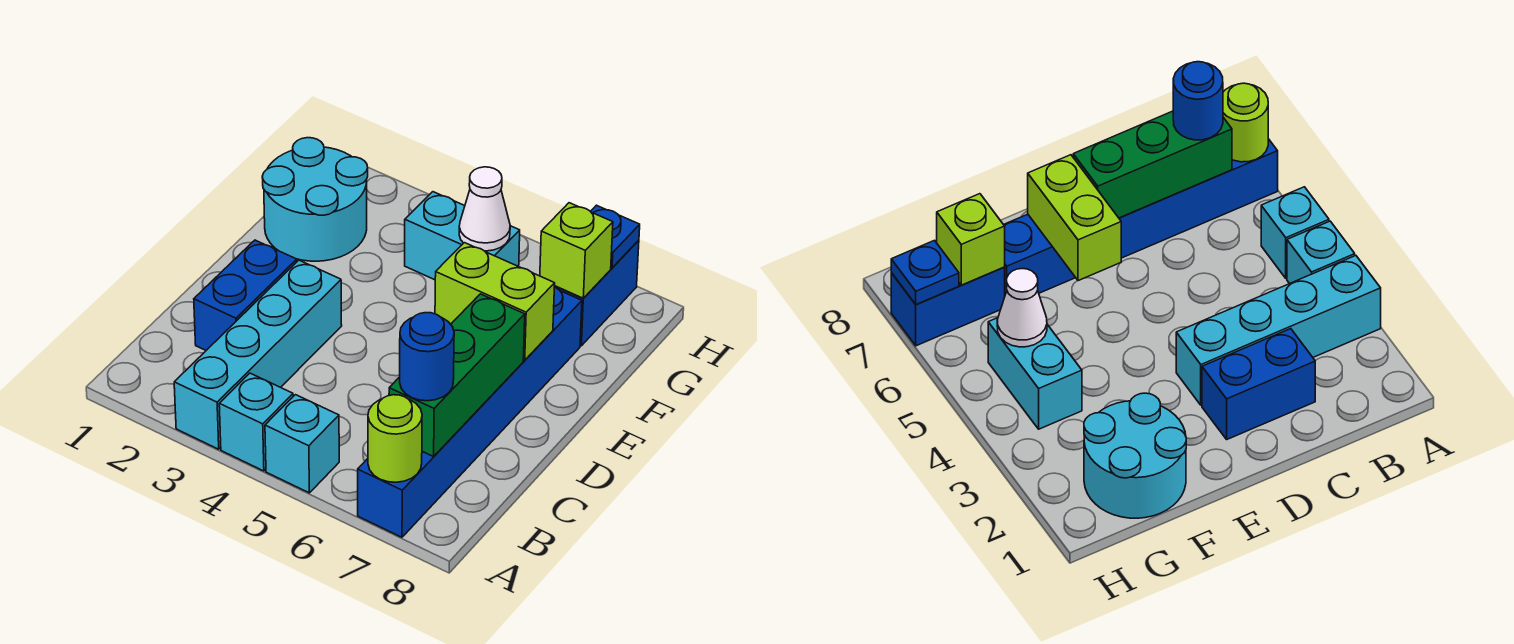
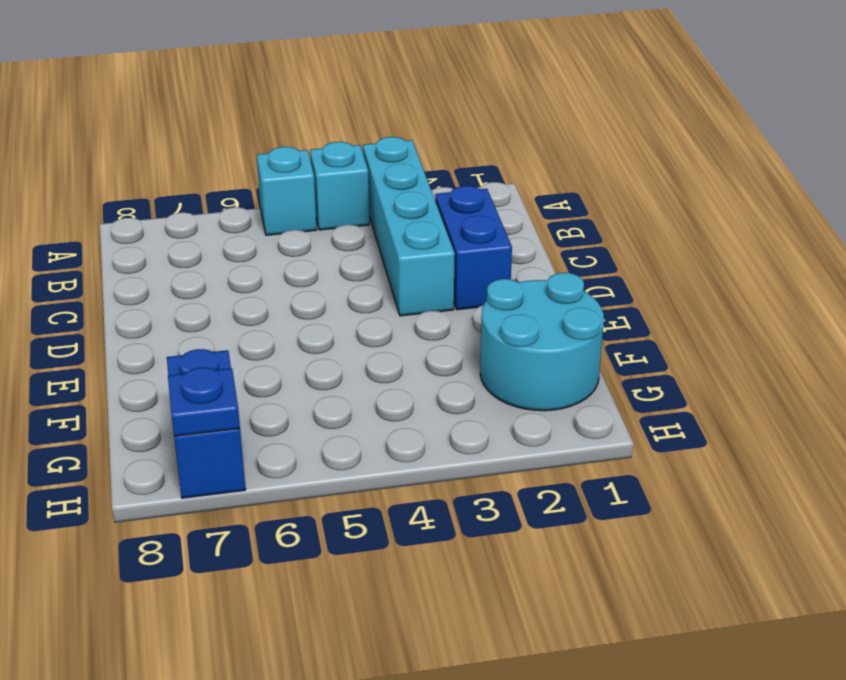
none -> blue 1x6 brick [358,287,582,537]
none -> cyan 1x2 brick [405,192,520,280]
none -> lime 1x1 round brick [368,395,422,482]

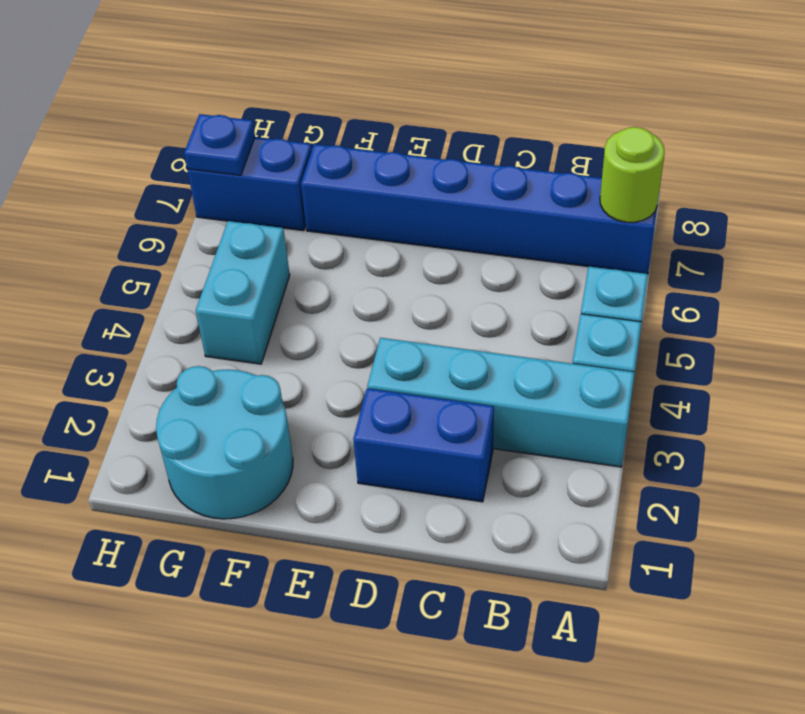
none -> green 1x3 brick [389,294,525,457]
none -> lime 1x2 brick [435,243,555,360]
none -> white 1x1 cone [459,167,510,251]

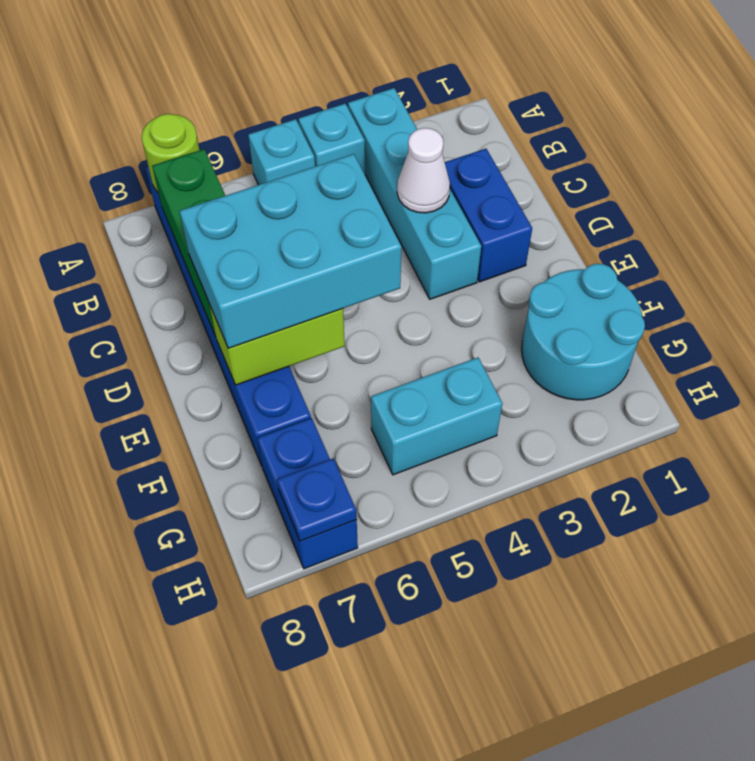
white 1x1 cone [397,128,450,213] -> white 1x1 cone moved to [459,167,510,251]
cyan 2x3 brick [179,154,402,348] -> none
none -> lime 1x1 brick [540,203,613,298]
none -> blue 1x1 round brick [400,313,454,401]

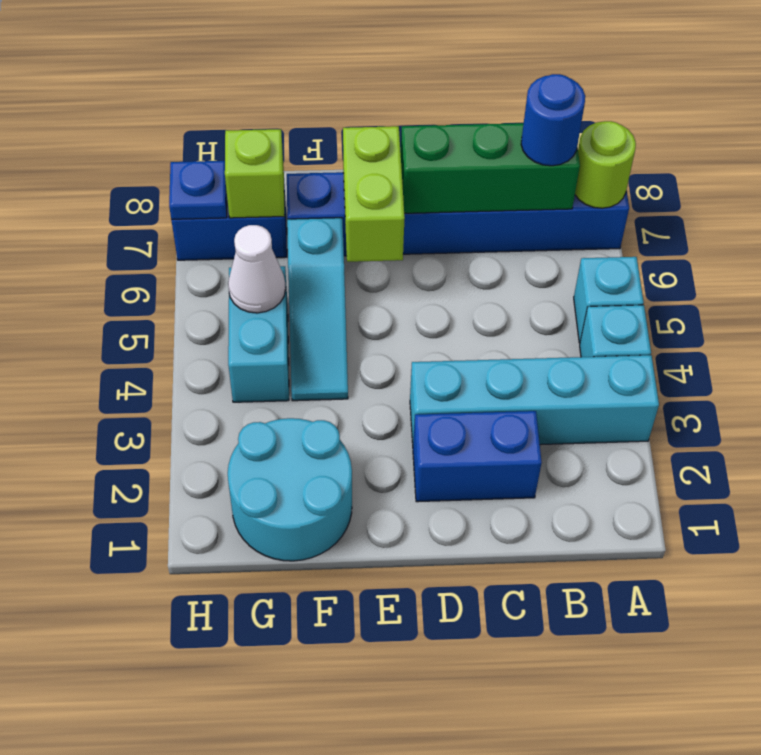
cyan 1x3 slope [287,218,348,401] -> none

